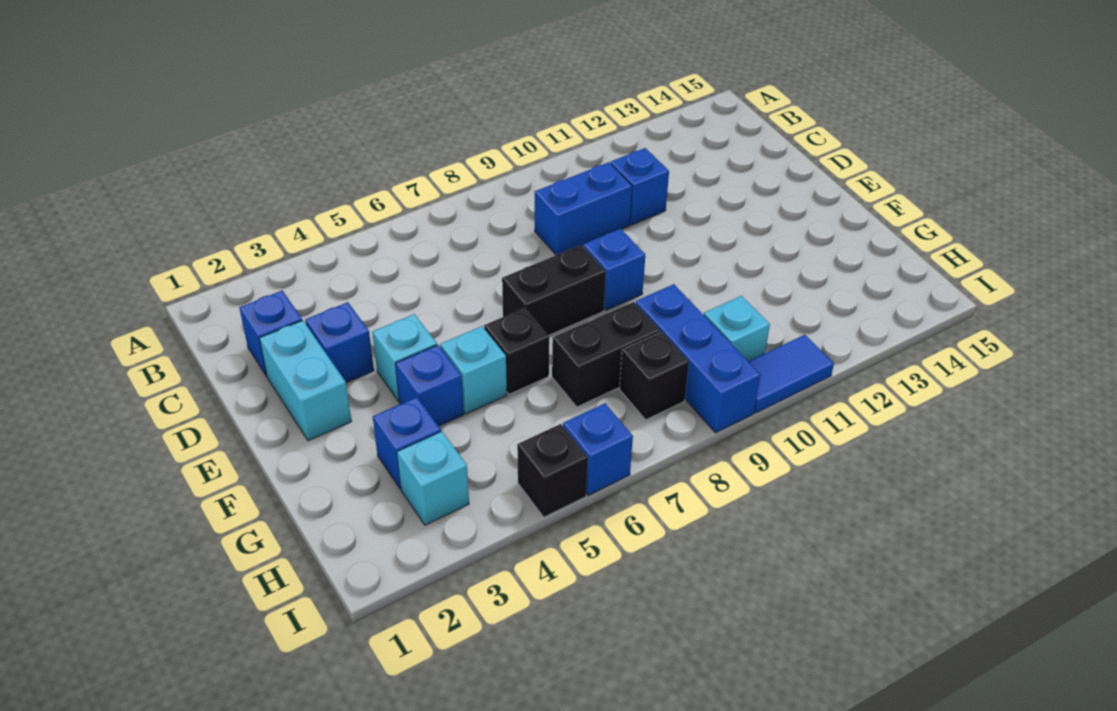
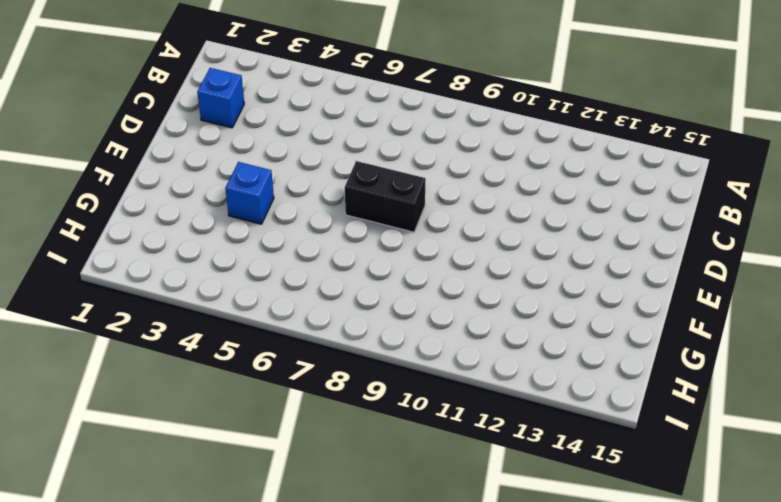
none -> blue 1x2 brick [535,162,632,255]
none -> blue 1x1 brick [610,148,669,225]
none -> cyan 1x2 brick [259,320,352,441]

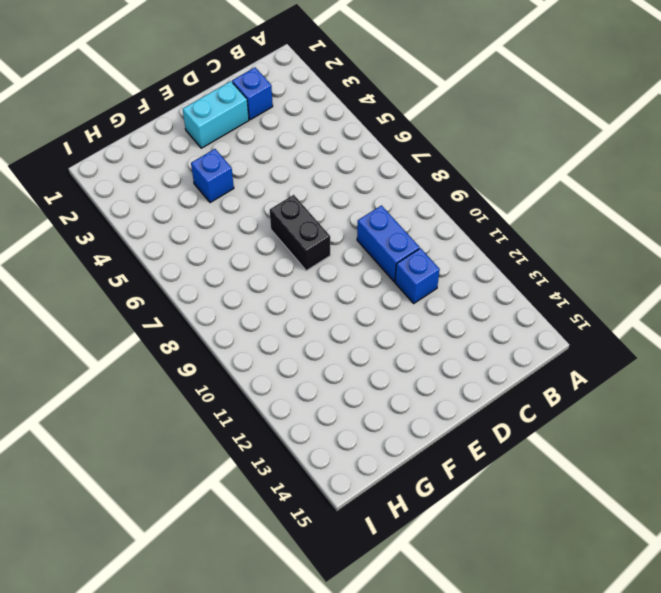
none -> blue 1x1 brick [305,302,374,383]
none -> cyan 1x1 brick [372,314,437,401]
none -> blue 1x1 brick [583,229,645,310]

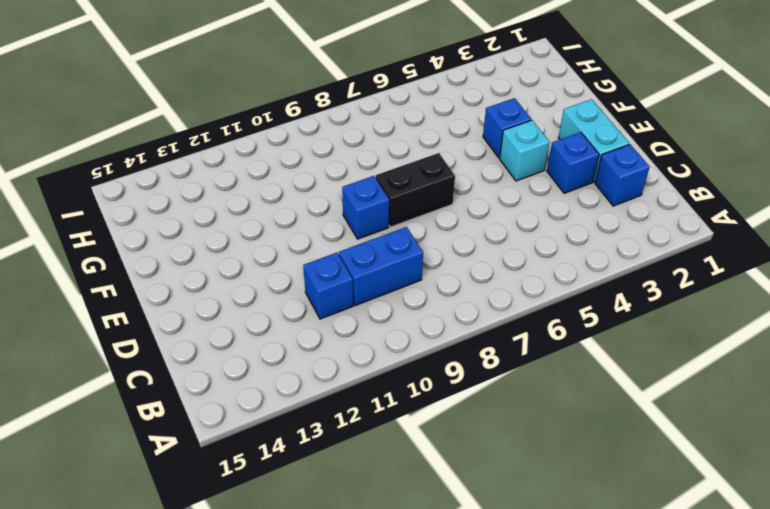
none -> cyan 1x1 brick [440,326,507,414]
none -> black 1x1 brick [484,308,549,394]
none -> blue 1x1 brick [373,397,441,489]

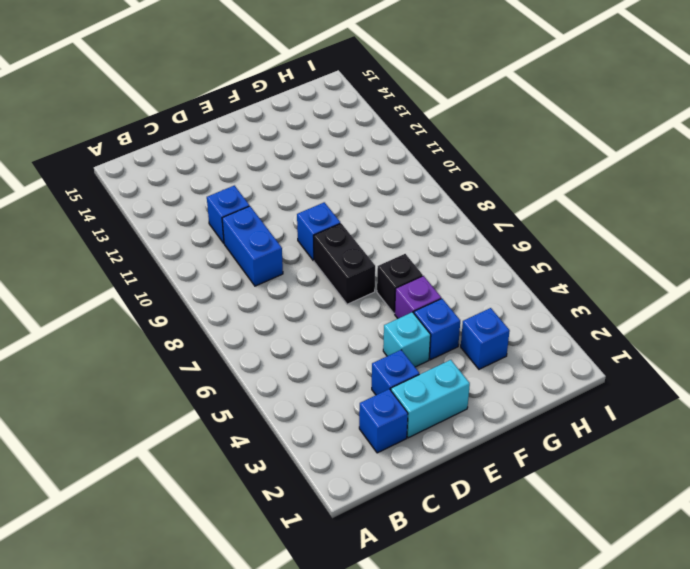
purple 1x1 brick [395,276,441,319] -> cyan 1x1 brick [440,326,507,414]
none -> black 1x2 brick [552,302,660,407]
none -> blue 1x3 brick [636,284,760,433]
none -> cyan 1x1 brick [397,431,469,525]

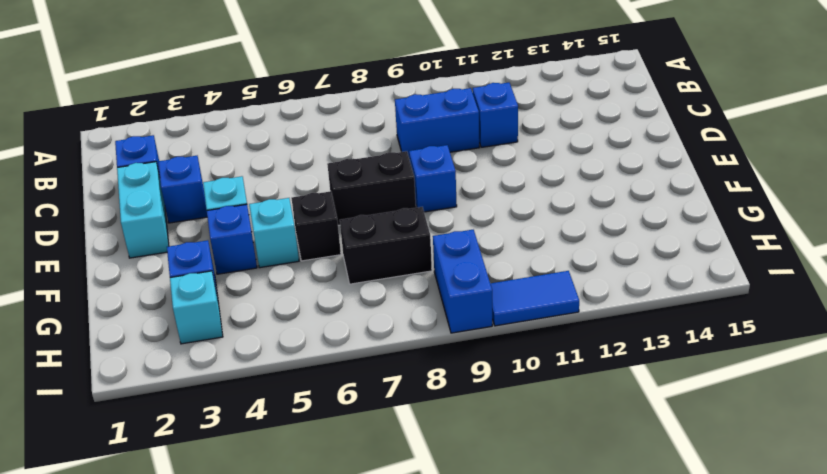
blue 1x2 brick [433,230,492,333] -> blue 1x3 brick [636,284,760,433]
none -> black 1x1 brick [619,332,689,420]
none -> cyan 1x1 brick [704,296,770,361]
none -> black 1x1 brick [517,424,588,517]

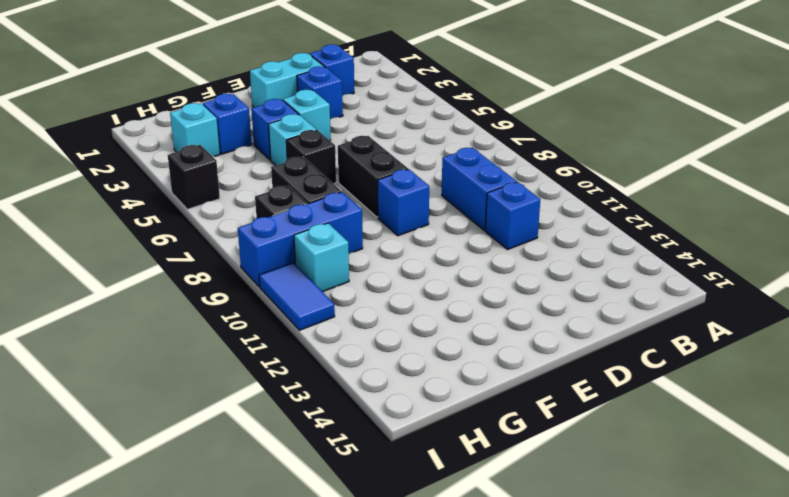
none -> blue 1x1 brick [563,403,633,495]

